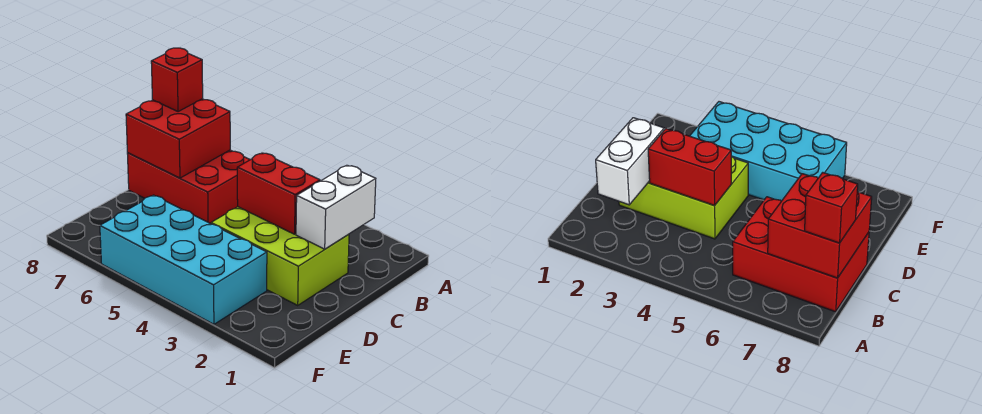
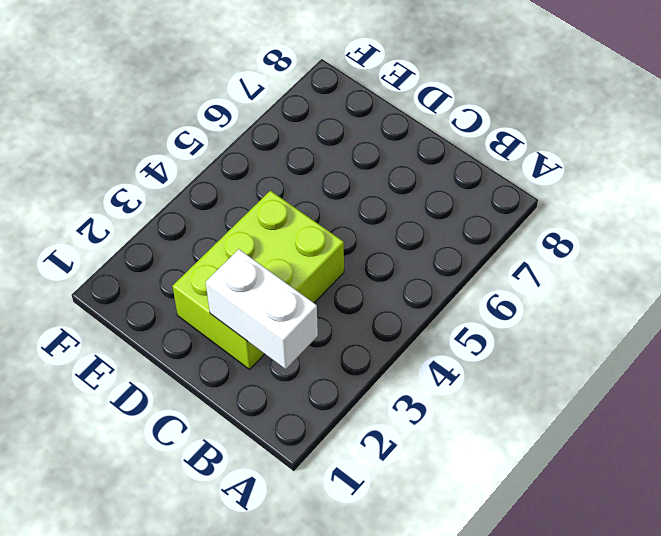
none -> red 2x3 brick [127,150,250,224]
none -> cyan 2x4 brick [100,195,267,324]

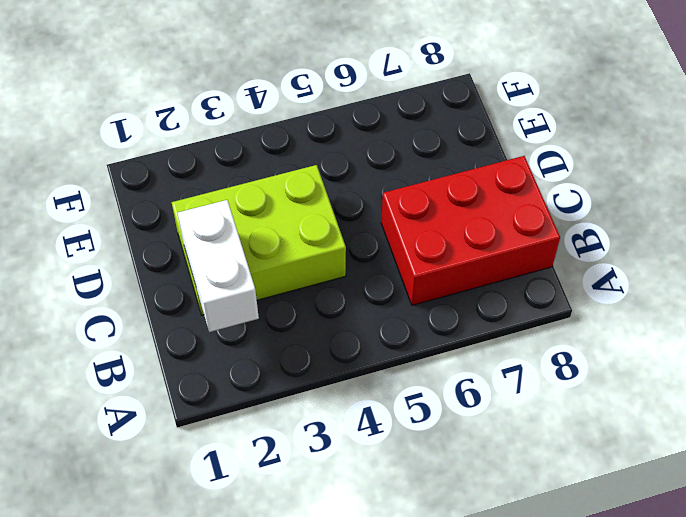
none -> cyan 2x4 brick [100,195,267,324]
none -> red 2x2 brick [126,99,230,178]

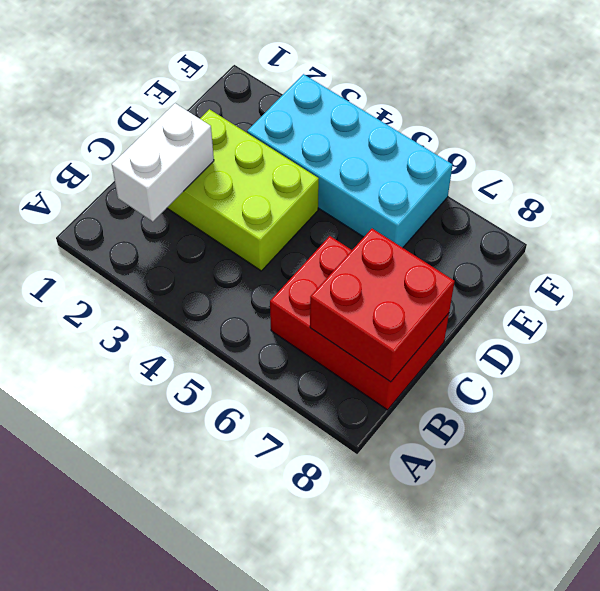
none -> red 1x2 brick [237,153,320,234]
none -> red 1x1 brick [151,48,203,112]

